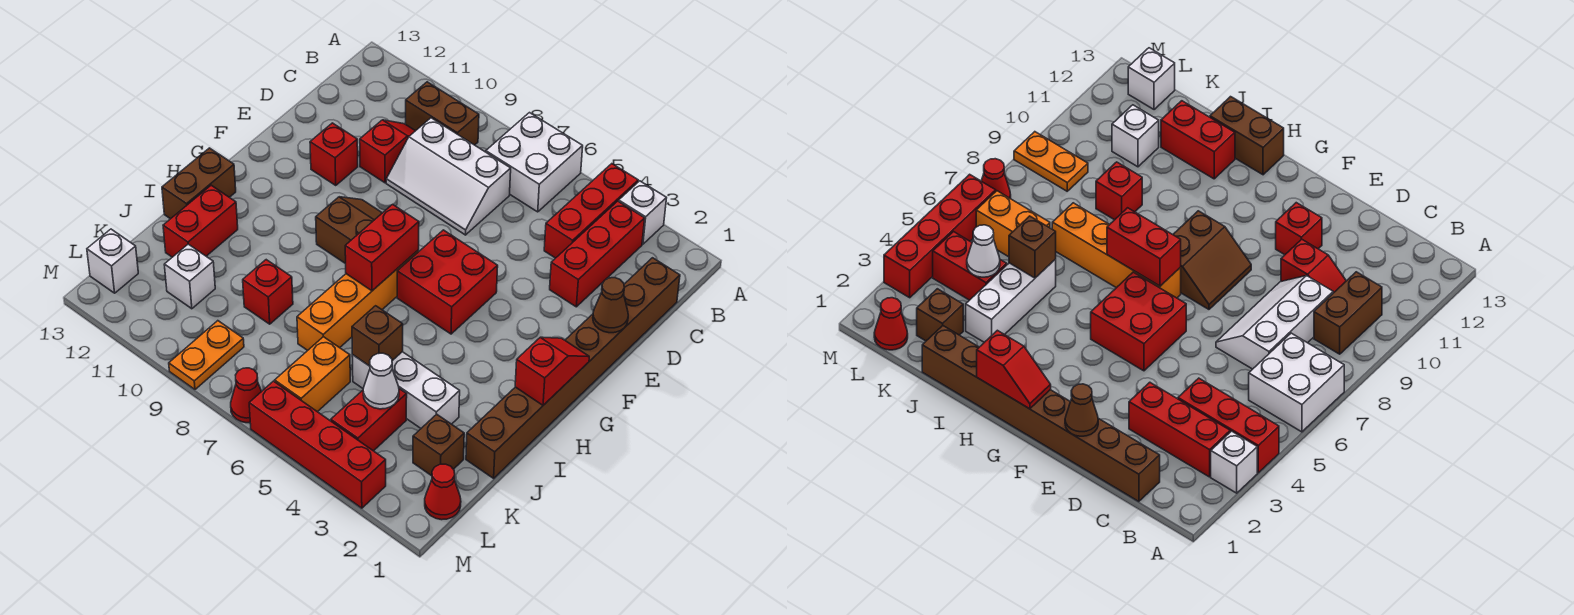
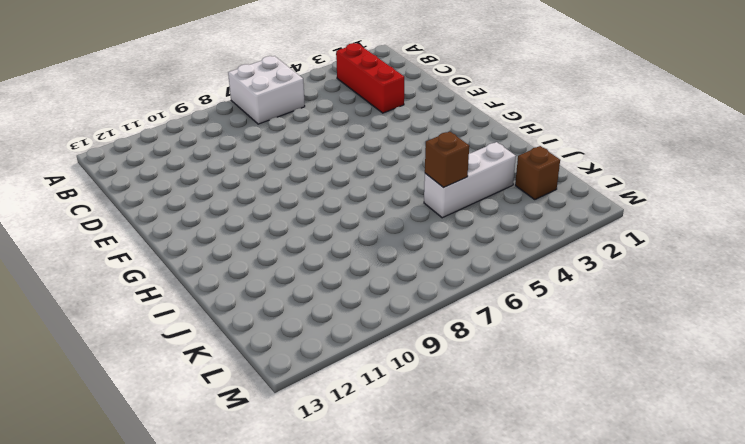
none -> white 1x1 brick [619,181,666,244]
none -> red 1x3 brick [544,164,638,258]
none -> brown 1x2 brick [406,82,479,145]
none -> brown 1x8 brick [466,258,680,478]

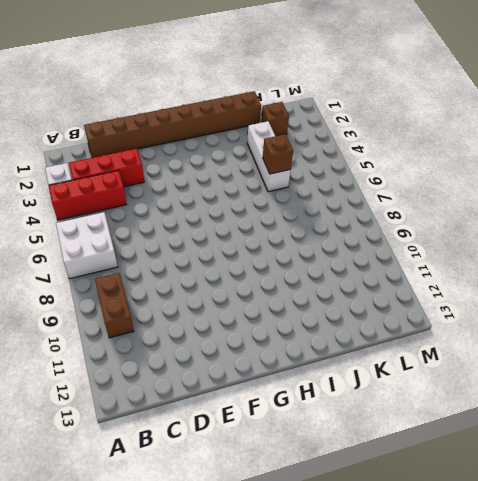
none -> white 2x3 slope [386,118,511,235]
none -> red 1x2 slope [360,120,415,183]
none -> red 1x1 brick [310,123,358,185]
none -> red 2x2 brick [397,230,498,334]

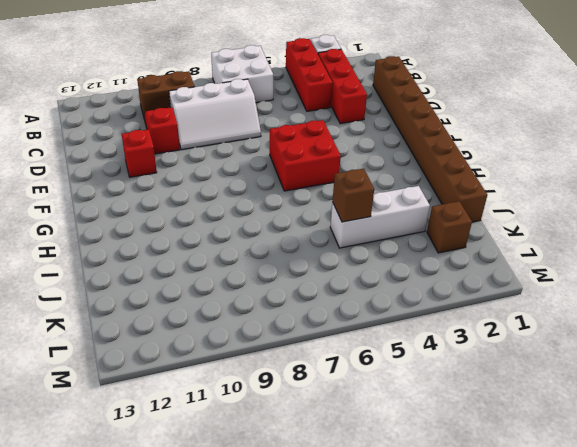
none -> brown 2x2 slope [316,197,382,264]
none -> orange 1x4 brick [297,250,419,350]
none -> brown 1x2 brick [162,148,236,219]
none -> red 1x2 brick [163,185,238,257]

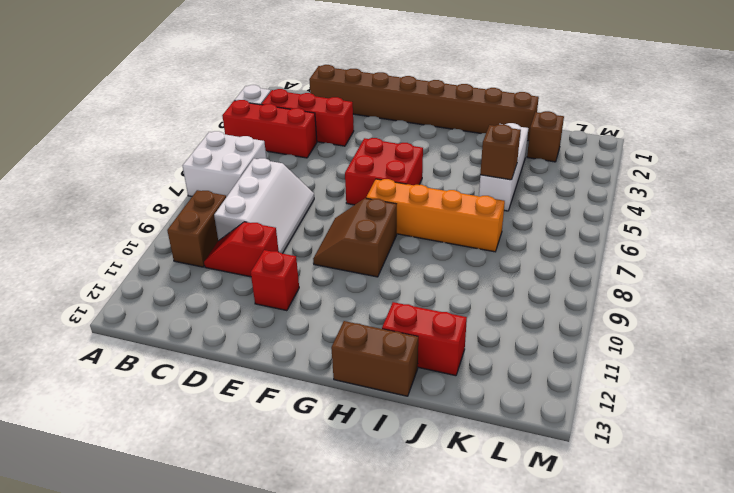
none -> red 1x1 brick [243,260,293,324]
none -> red 1x2 brick [331,389,407,451]
none -> orange 1x2 brick [275,337,350,412]
none -> white 1x1 brick [164,244,215,309]

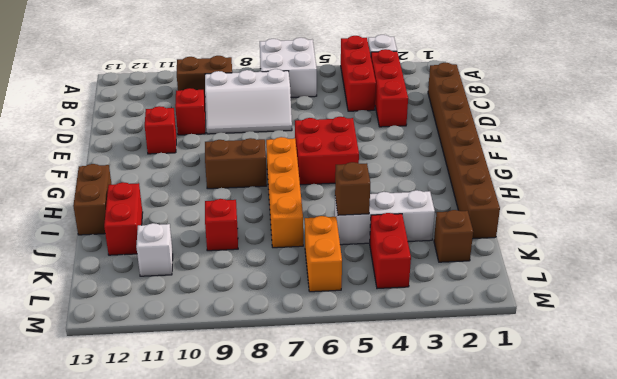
none -> red 1x1 cone [425,464,461,520]
none -> orange 1x2 plate [169,321,244,389]
none -> white 1x1 brick [87,229,138,293]
none -> red 1x4 brick [249,381,386,508]

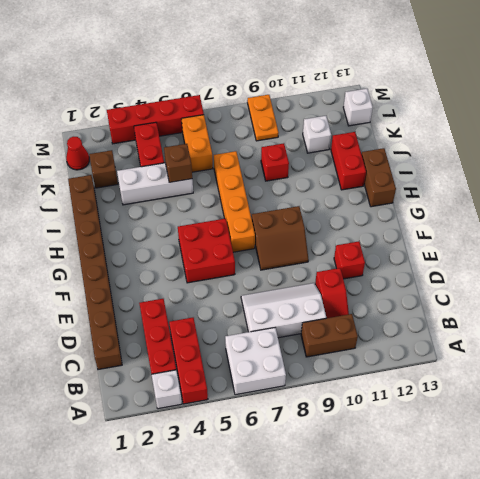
none -> red 1x1 cone [231,368,262,423]
none -> brown 1x1 cone [593,278,628,333]
none -> red 1x2 slope [515,337,589,405]
none -> red 1x2 brick [345,204,419,291]

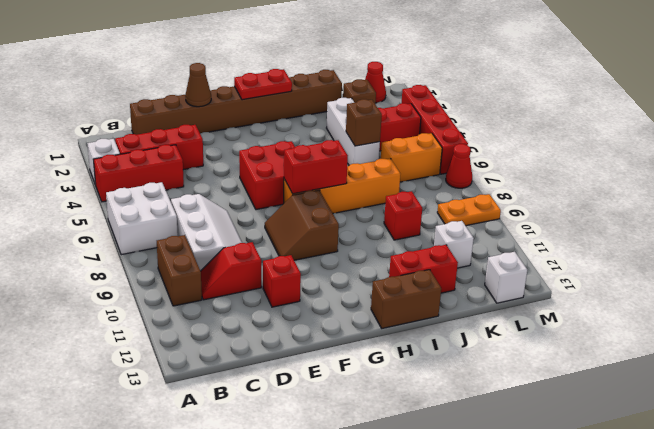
red 1x2 plate [234,69,292,100] -> red 1x2 slope [515,337,589,405]
none -> white 1x1 cone [363,353,399,409]

